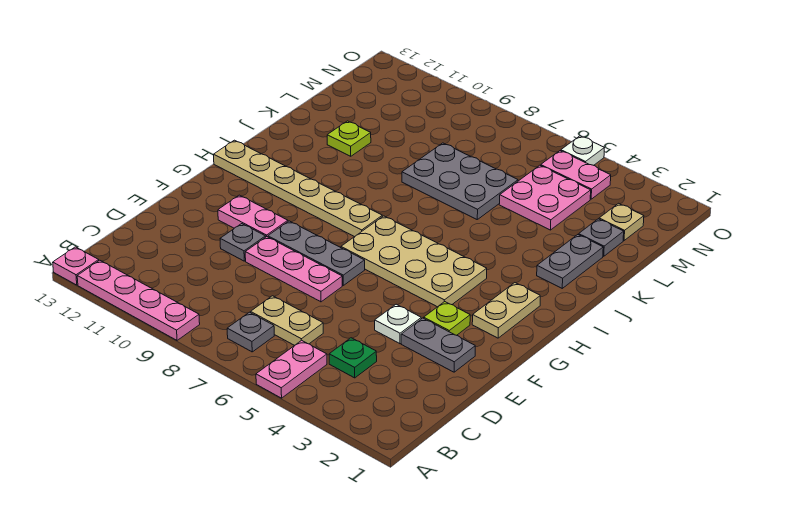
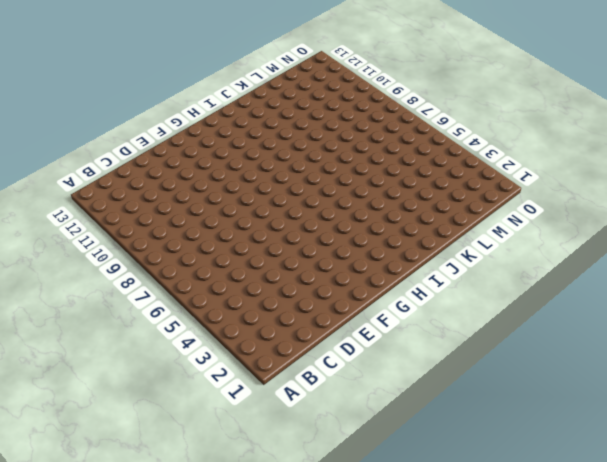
none -> pink 1x2 plate [256,340,327,398]
none -> pink 1x4 plate [77,260,200,340]
none -> pink 1x1 plate [53,247,99,285]

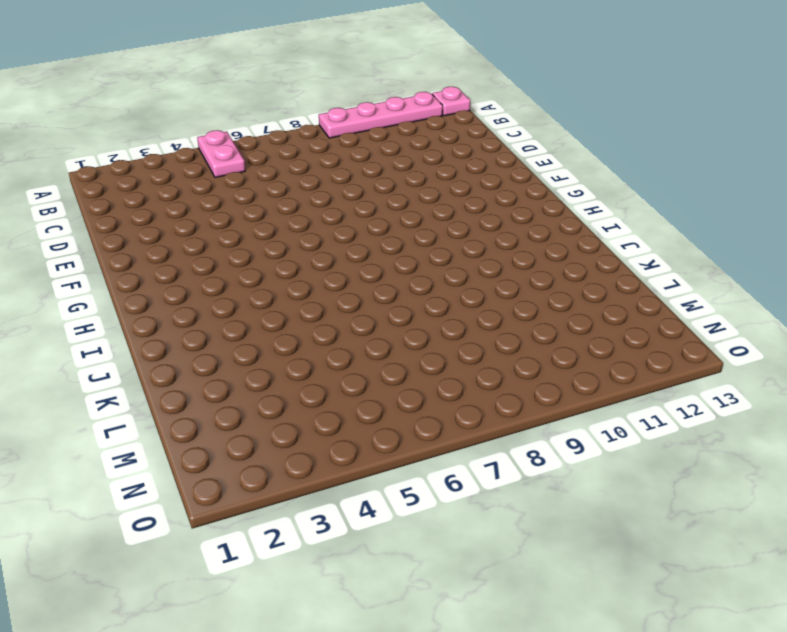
none -> grey 1x1 plate [227,312,274,352]
none -> green 1x1 plate [329,338,377,378]
none -> tan 1x2 plate [251,296,323,345]

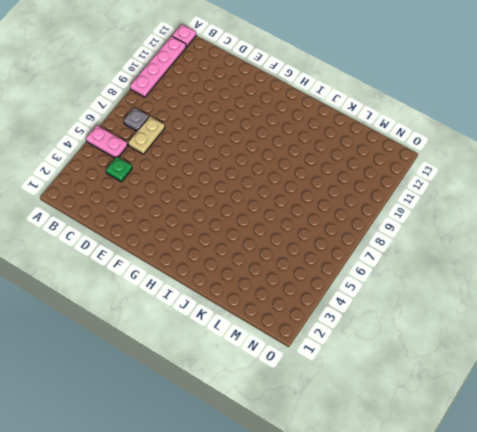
none -> grey 1x2 plate [401,318,475,372]
none -> white 1x1 plate [375,304,421,344]
none -> pink 1x3 plate [245,237,342,302]

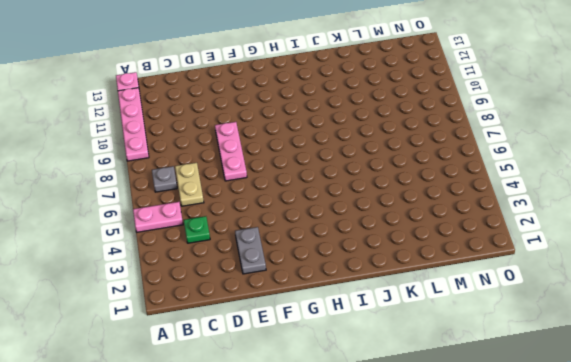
none -> white 1x1 plate [375,304,421,344]
none -> grey 1x1 plate [220,224,266,261]
none -> lime 1x1 plate [424,302,470,335]

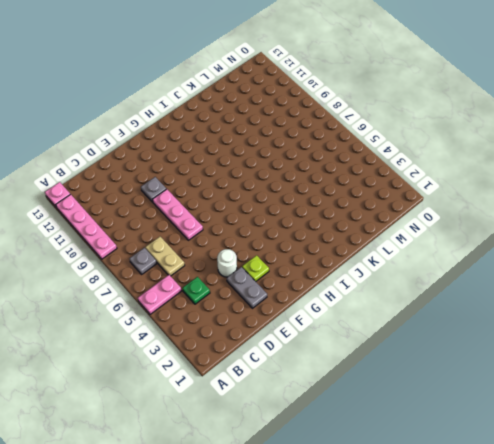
white 1x1 round brick [217,249,237,277] -> white 1x1 plate [375,304,421,344]
none -> grey 1x3 plate [268,221,365,286]
none -> pink 1x2 plate [218,195,288,237]
none -> tan 1x2 plate [472,283,540,338]

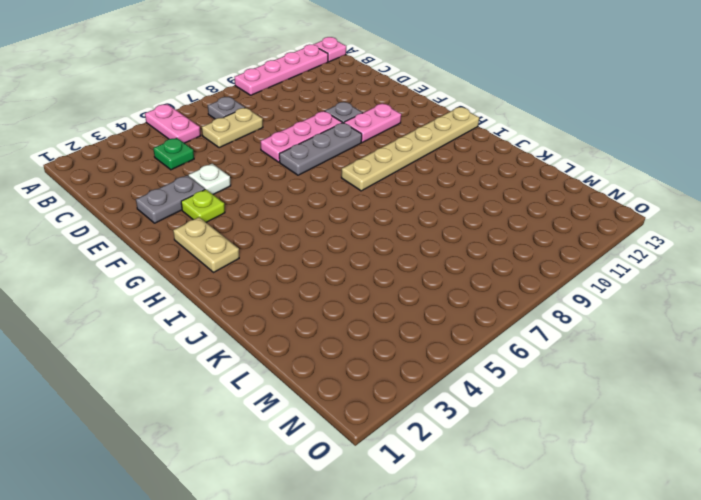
none -> tan 2x4 plate [341,216,487,307]
none -> grey 1x2 plate [537,235,603,288]
none -> grey 2x3 plate [402,143,518,219]

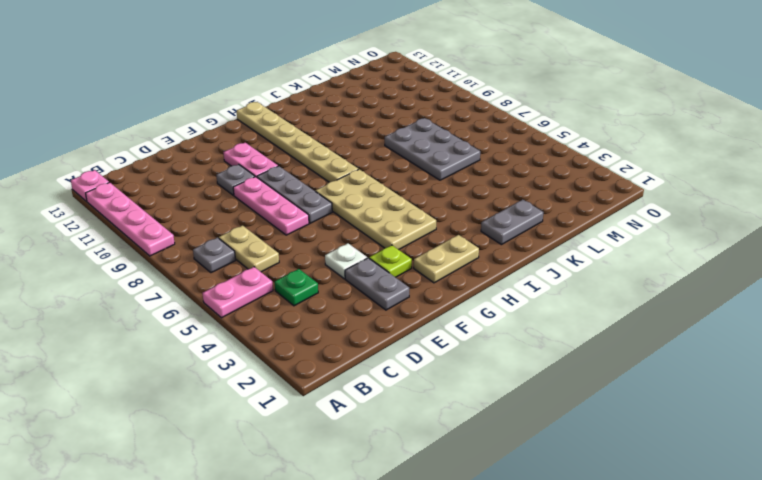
none -> lime 1x1 plate [327,121,371,156]
none -> grey 1x1 plate [579,219,624,256]
none -> pink 2x2 plate [499,165,591,230]

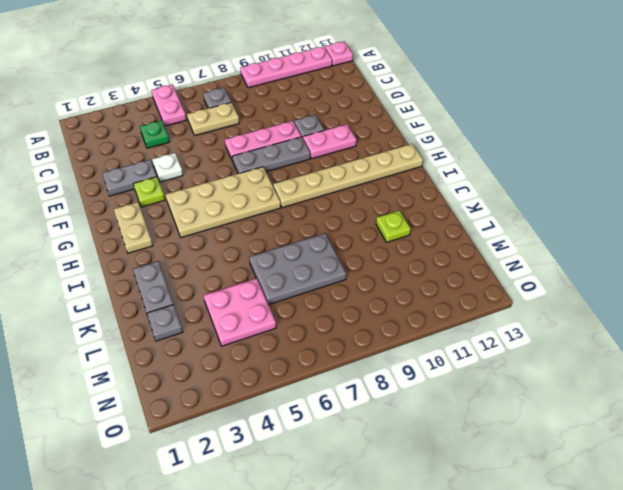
none -> tan 1x1 plate [599,203,644,240]
none -> pink 1x2 plate [541,151,611,199]
none -> white 1x1 plate [561,136,604,165]

